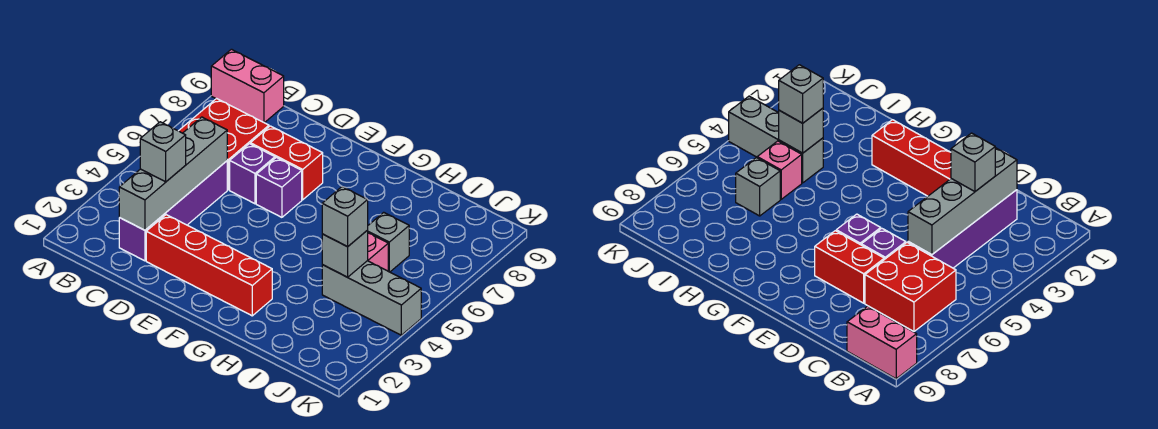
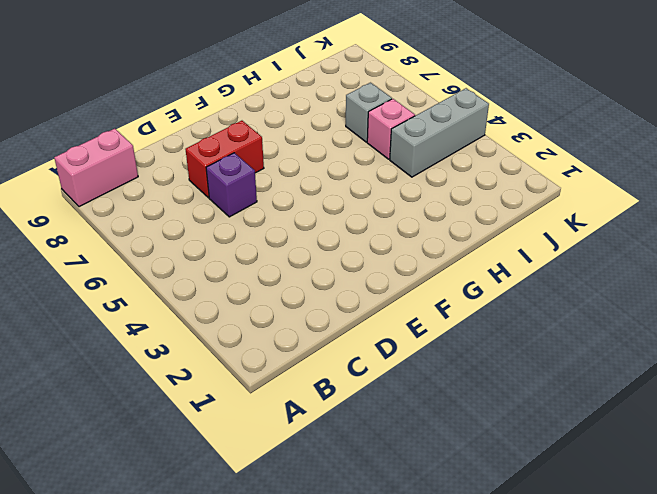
none -> red 2x2 brick [179,99,269,190]
none -> purple 1x4 brick [119,161,227,261]
none -> red 1x4 brick [146,215,272,316]

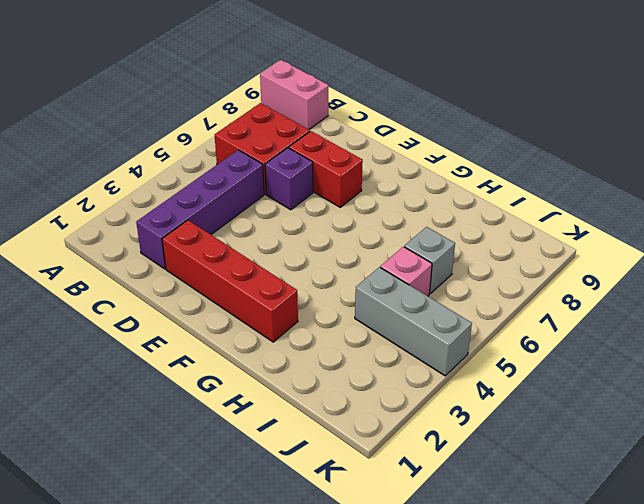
none -> purple 1x1 brick [256,157,302,217]
none -> grey 1x4 brick [119,117,227,230]
none -> grey 1x1 brick [322,230,368,277]

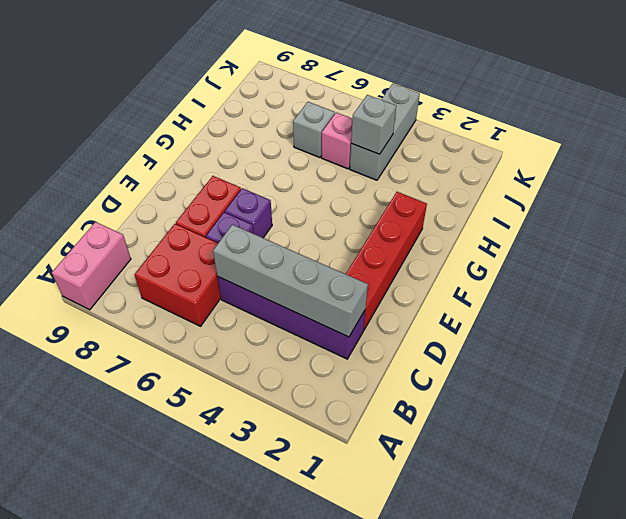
none -> grey 1x1 brick [140,122,186,182]
none -> grey 1x1 brick [322,187,368,247]

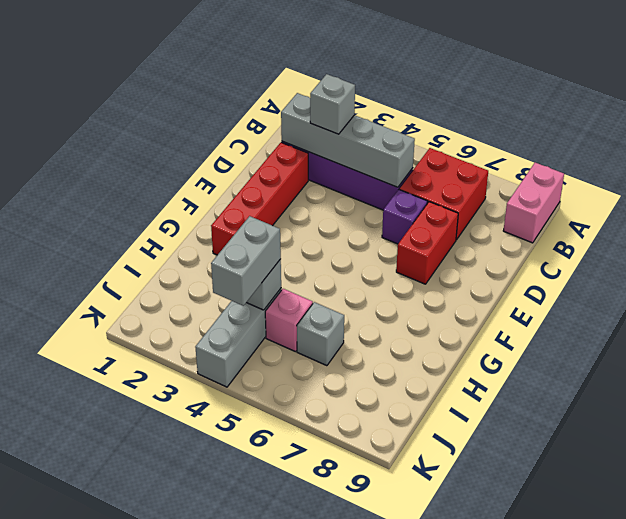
grey 1x2 brick [211,216,281,306] -> grey 1x1 brick [322,187,368,247]
none -> purple 1x1 brick [256,157,302,217]

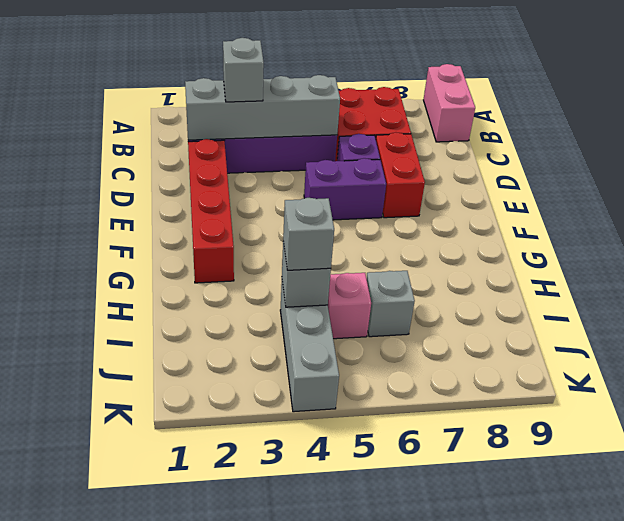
purple 1x2 brick [304,158,386,220] -> purple 1x1 brick [256,157,302,217]

